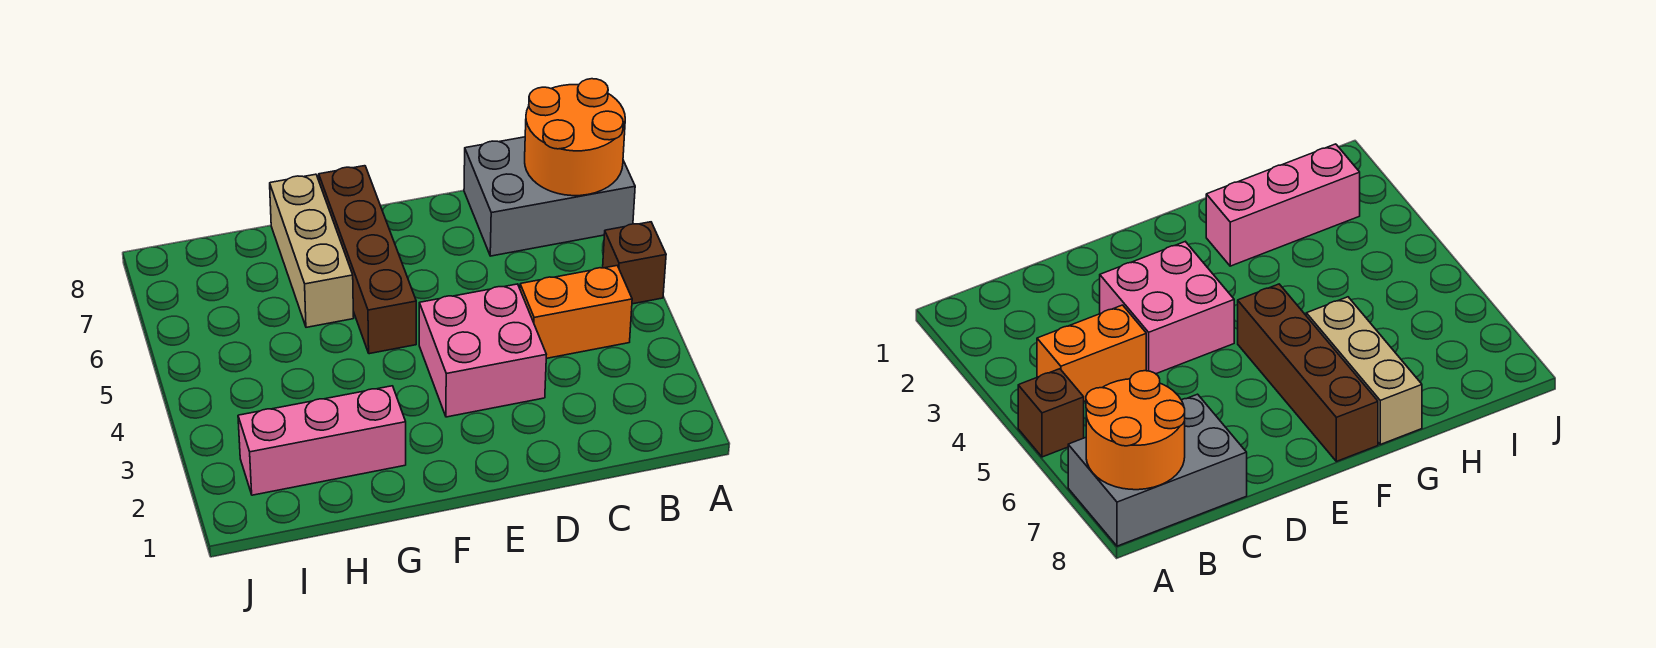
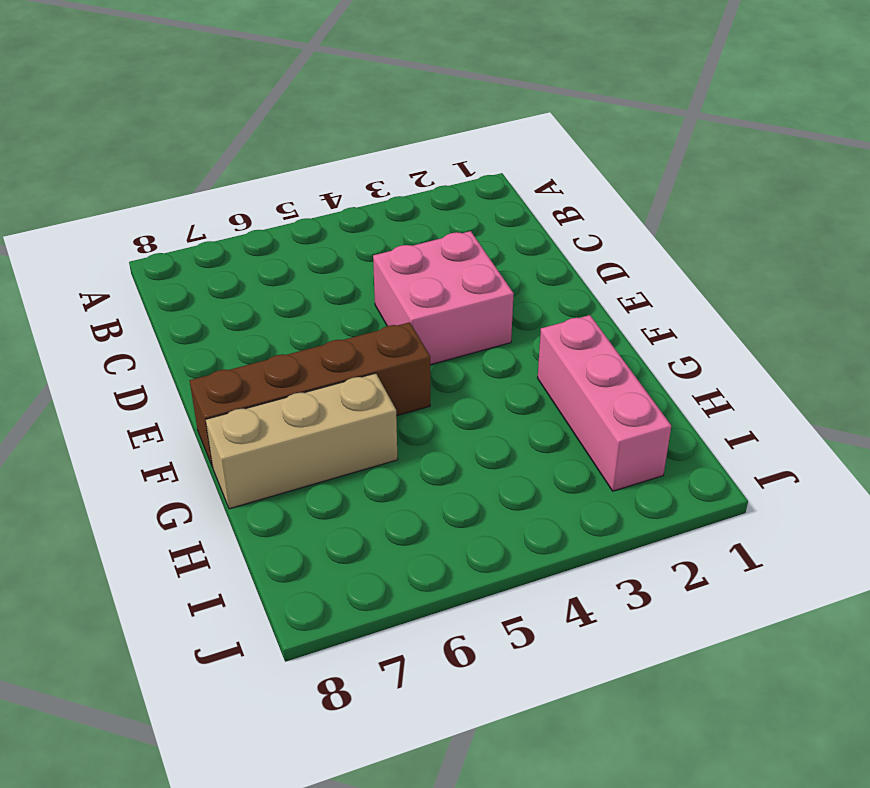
none -> brown 1x1 brick [603,222,666,304]
none -> grey 2x3 brick [464,137,635,256]

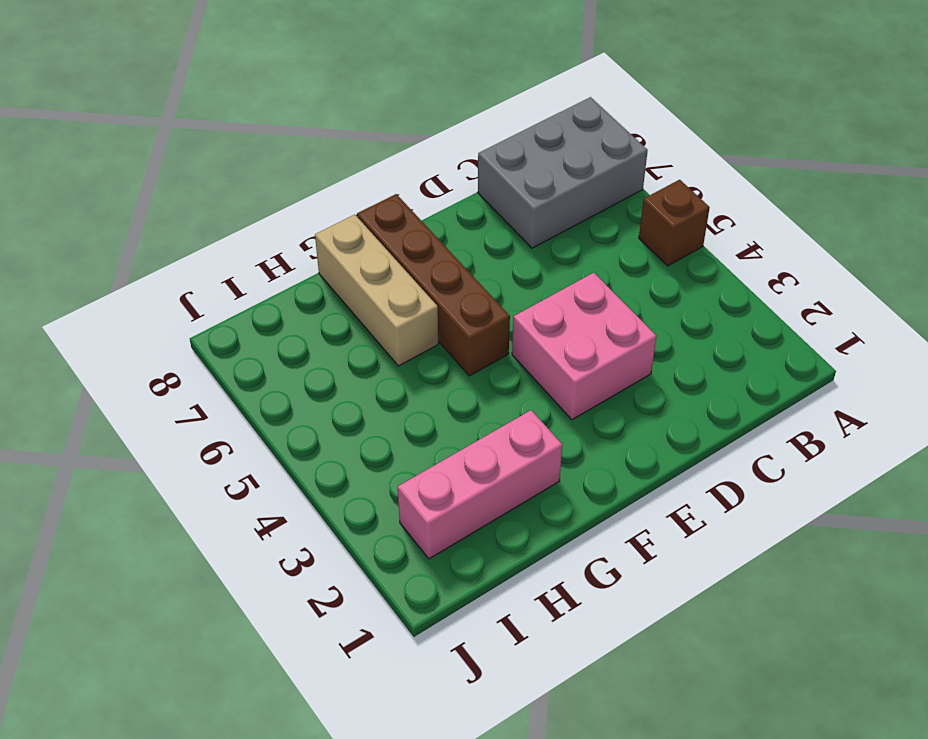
none -> orange 1x2 brick [520,266,632,358]
none -> orange 2x2 round brick [525,79,625,196]

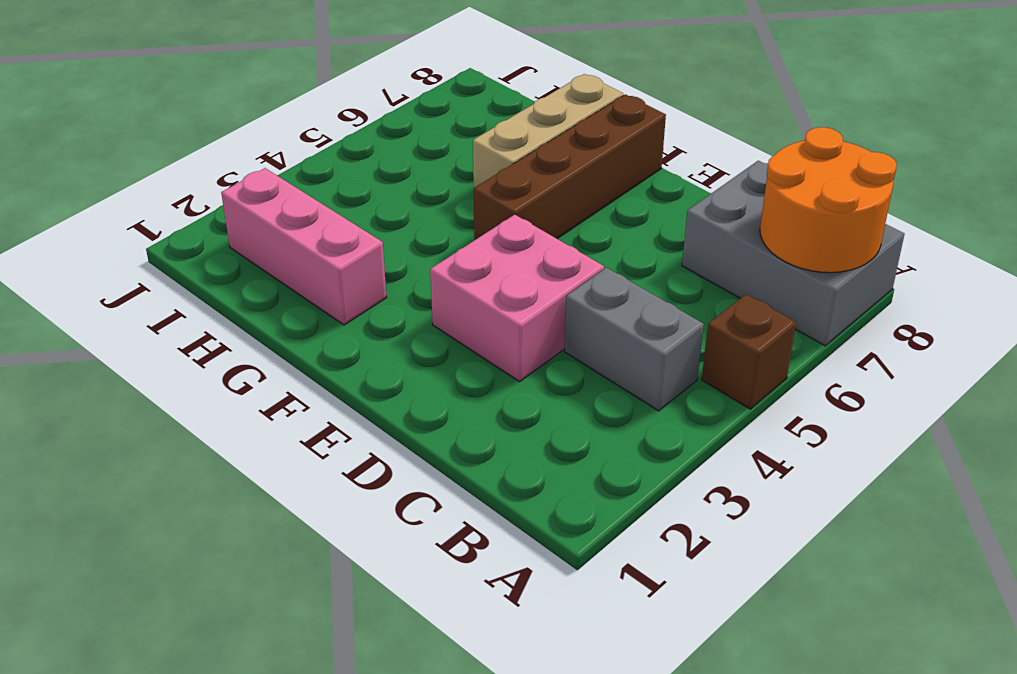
grey 1x2 brick [565,268,704,411] -> orange 1x2 brick [520,266,632,358]

